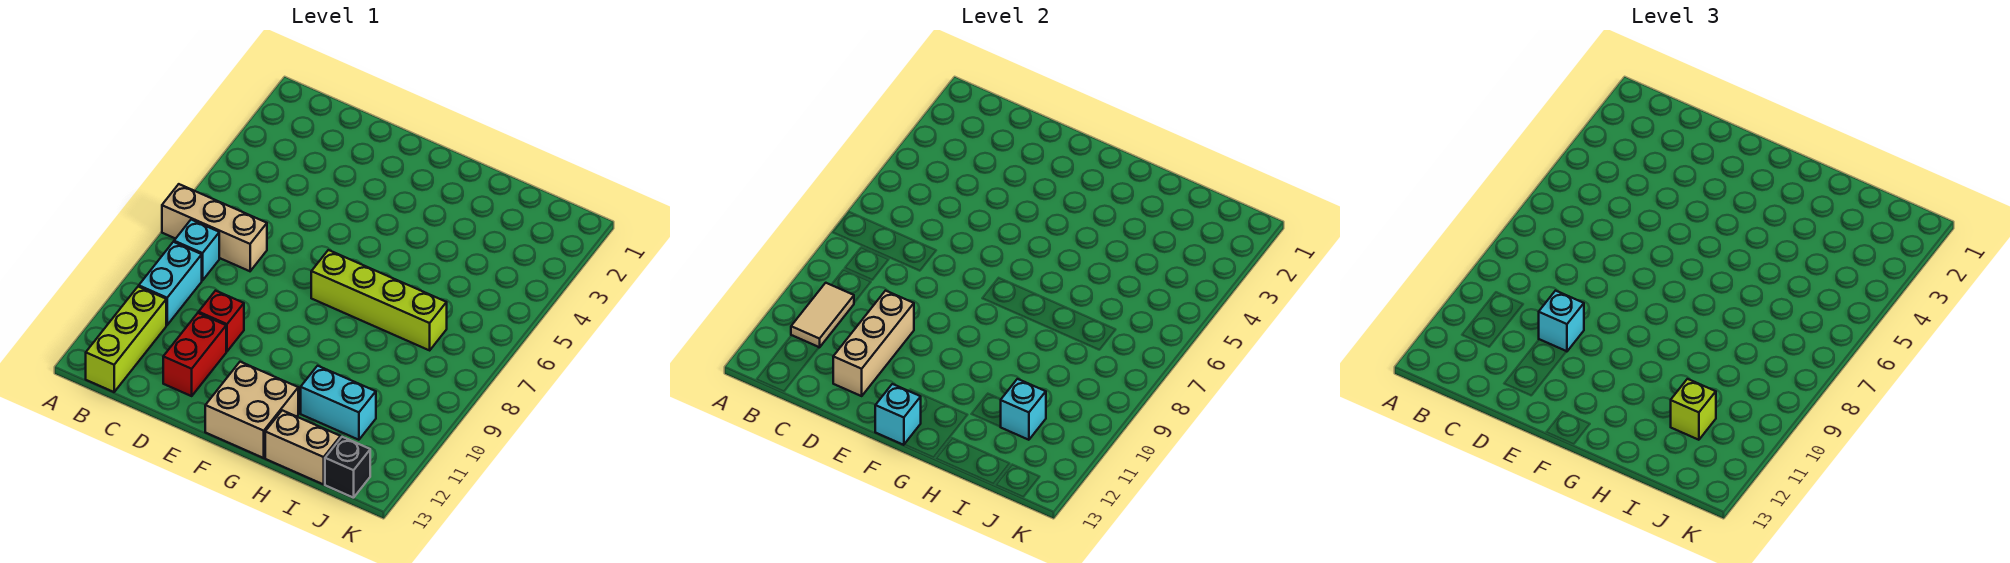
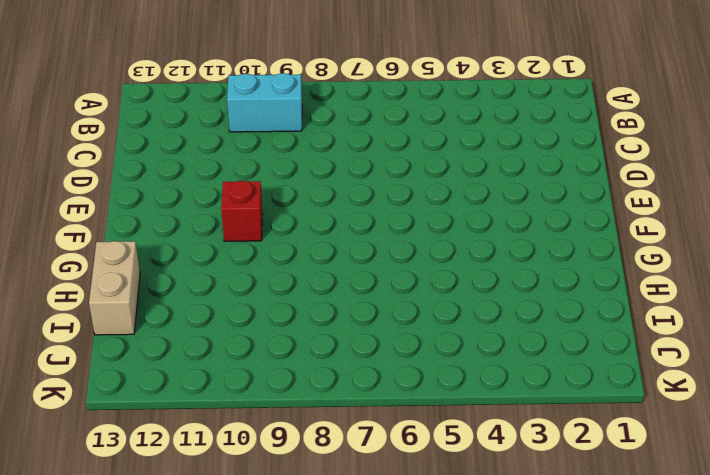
red 1x1 brick [221,181,263,241] -> red 1x1 brick moved to [199,291,244,351]
none -> tan 1x3 brick [162,184,267,271]
none -> cyan 1x1 brick [174,220,219,281]
none -> lime 1x3 brick [86,287,166,392]

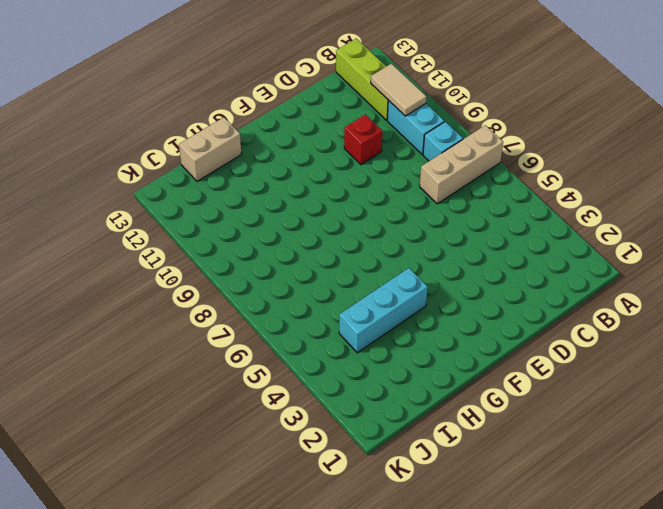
cyan 1x3 brick [339,268,428,353] -> none
none -> red 1x2 brick [163,313,226,396]
none -> lime 1x4 brick [311,250,447,350]
none -> tan 2x2 brick [205,362,298,458]

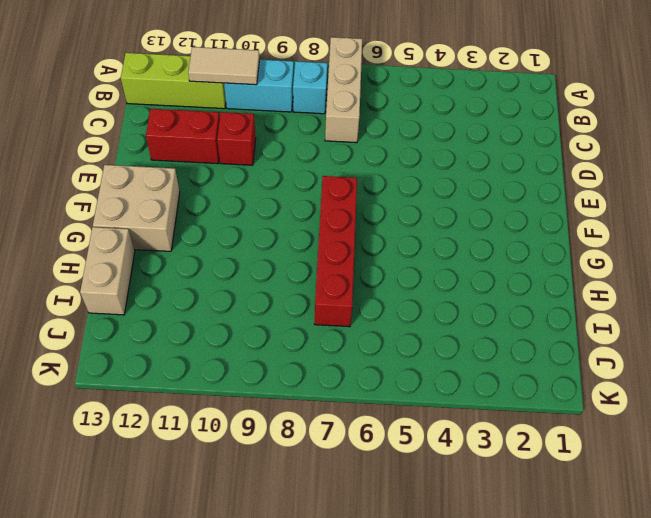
red 1x4 brick [314,176,357,327] -> lime 1x4 brick [311,250,447,350]
none -> cyan 1x2 brick [301,366,376,440]
none -> black 1x1 brick [325,437,370,498]
none -> tan 1x3 brick [833,291,914,396]

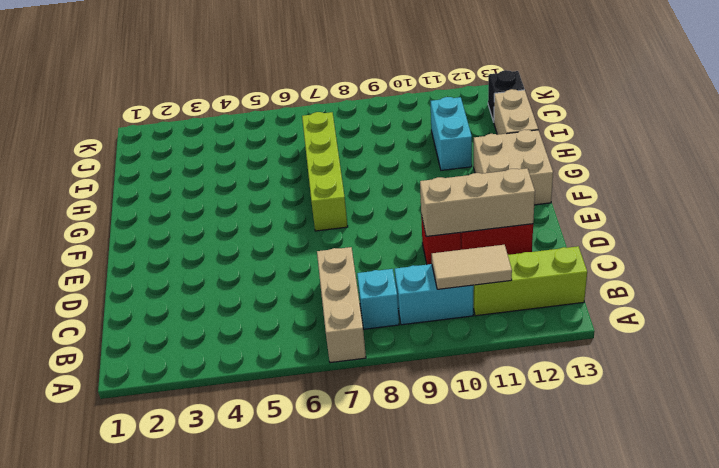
none -> cyan 1x1 brick [875,384,921,445]
none -> cyan 1x1 brick [1001,379,1046,440]
none -> cyan 1x1 brick [1539,291,1584,352]

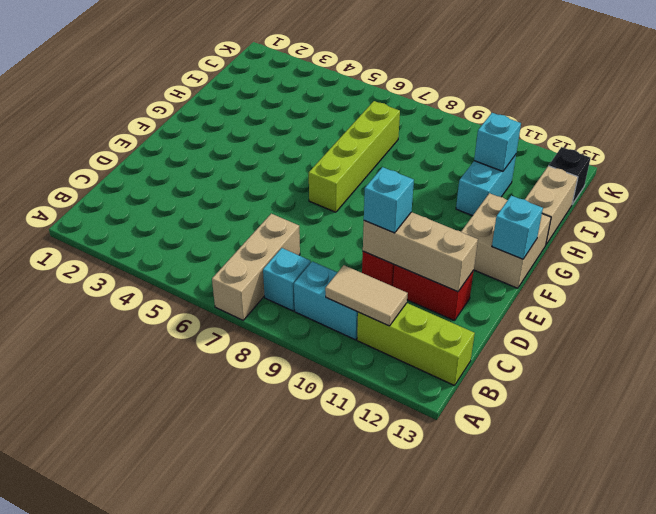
none -> lime 1x1 brick [1671,379,1716,440]

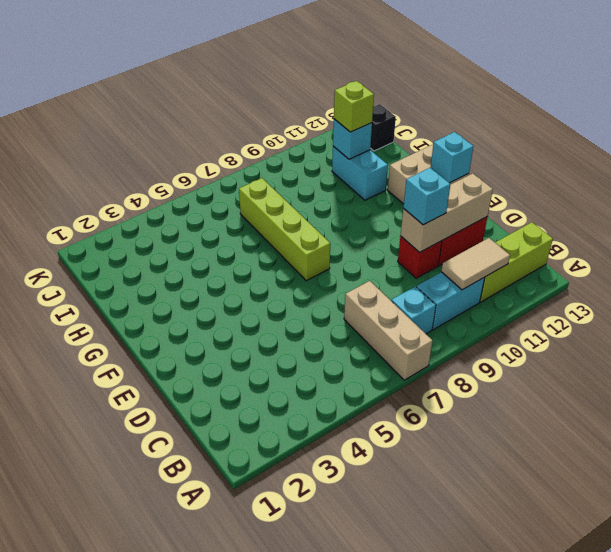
none -> tan 1x2 brick [265,410,340,484]

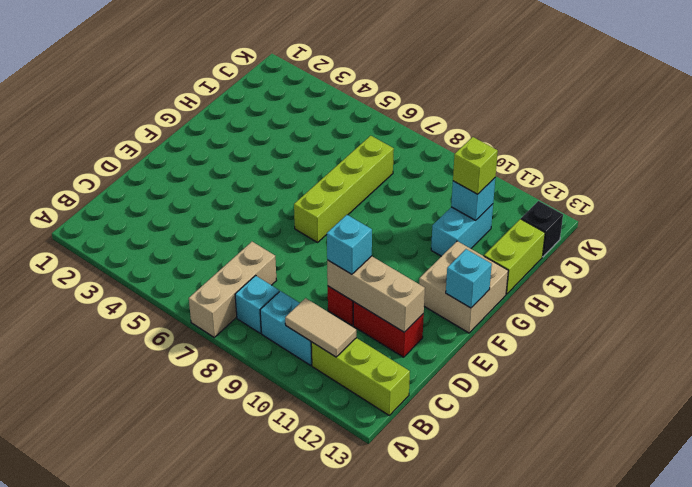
lime 1x2 brick [484,219,545,294] -> tan 1x2 brick [265,410,340,484]

